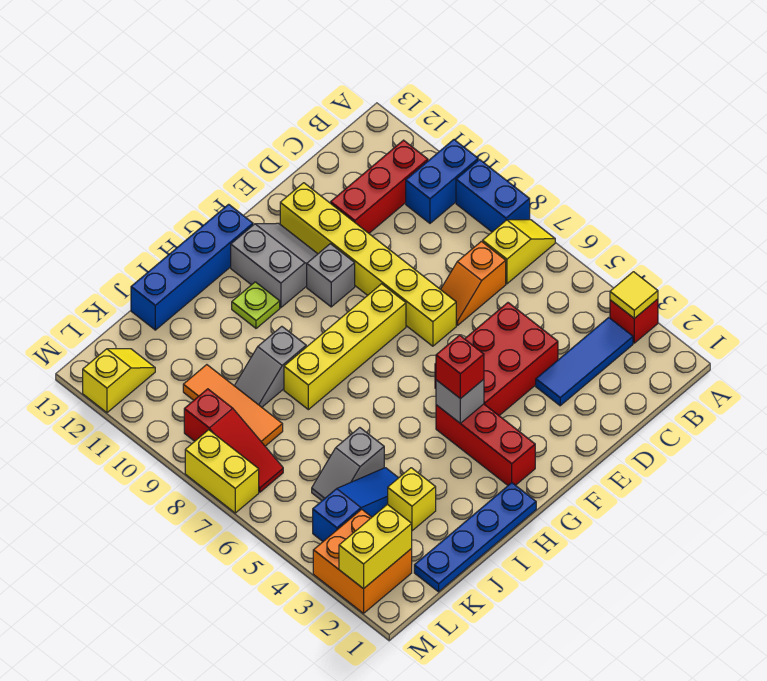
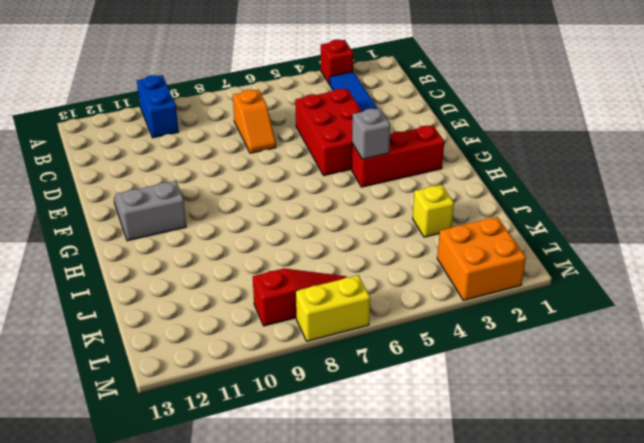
none -> yellow 1x2 slope [483,220,555,284]
none -> blue 1x2 brick [456,160,530,232]
none -> red 1x3 brick [331,140,428,233]

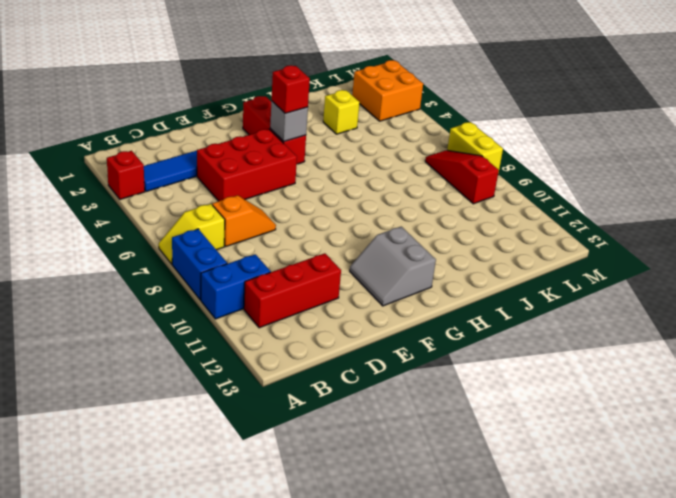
none -> yellow 1x6 brick [280,183,456,346]
none -> yellow 1x4 brick [284,284,406,410]
none -> grey 1x1 brick [307,244,355,307]

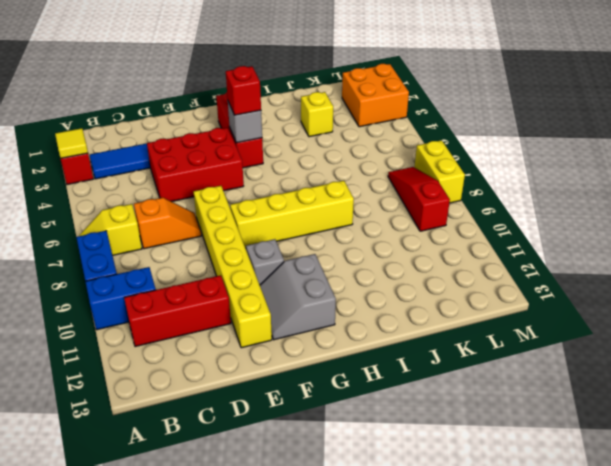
none -> blue 1x4 brick [131,204,253,330]
none -> blue 1x4 plate [414,483,536,592]
none -> lime 1x1 plate [232,282,280,328]

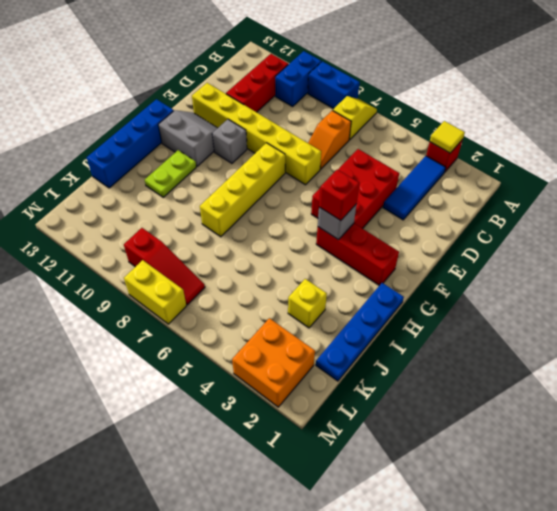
lime 1x2 plate [145,150,196,197] -> lime 1x1 plate [232,282,280,328]
none -> grey 1x2 slope [235,326,306,407]
none -> blue 1x3 slope [313,468,398,541]
none -> grey 1x2 slope [312,428,384,500]

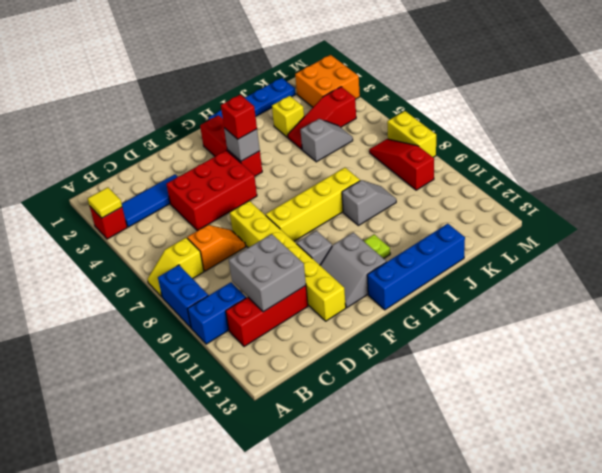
grey 2x2 brick [229,234,306,312] -> none
red 1x3 slope [288,87,356,149] -> blue 1x3 slope [313,468,398,541]
none -> orange 1x3 tile [183,365,283,446]
none -> yellow 1x2 slope [83,349,155,413]
none -> yellow 1x2 brick [339,504,412,589]

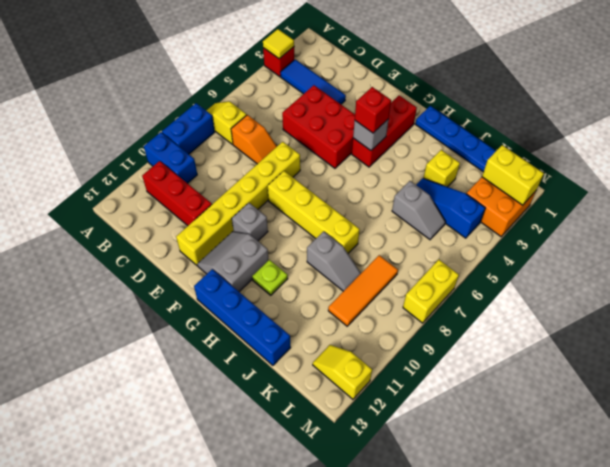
none -> red 1x3 slope [184,389,283,492]

